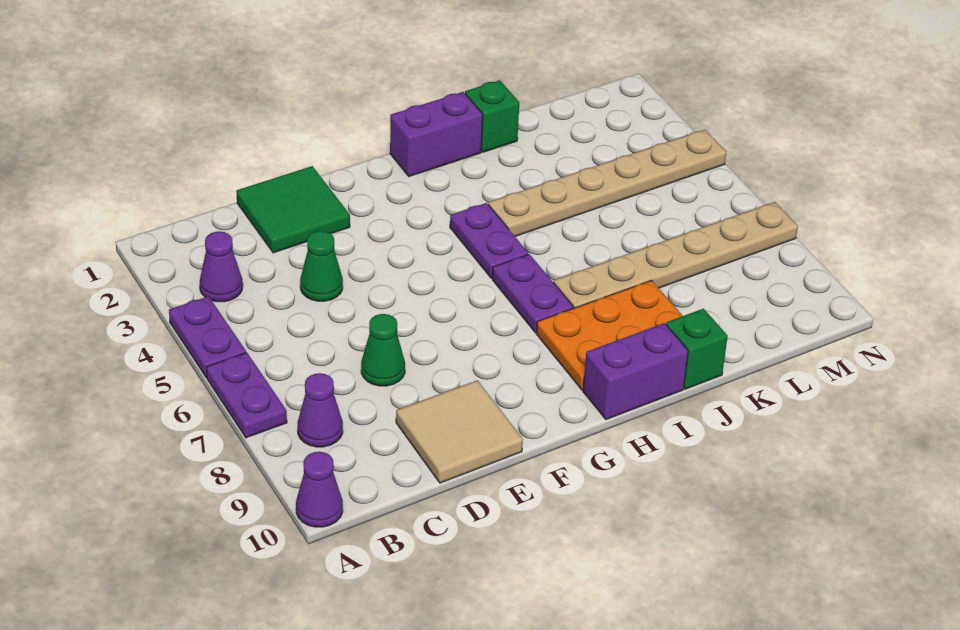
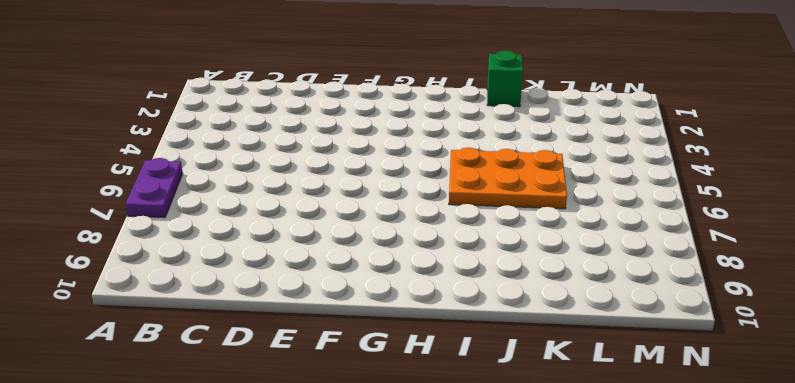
orange 2x3 plate [449,148,567,209] -> orange 2x3 plate moved to [537,280,683,390]
none -> purple 1x2 plate [169,296,246,378]
none -> purple 1x1 cone [296,452,343,527]
none -> purple 1x1 cone [200,231,243,302]

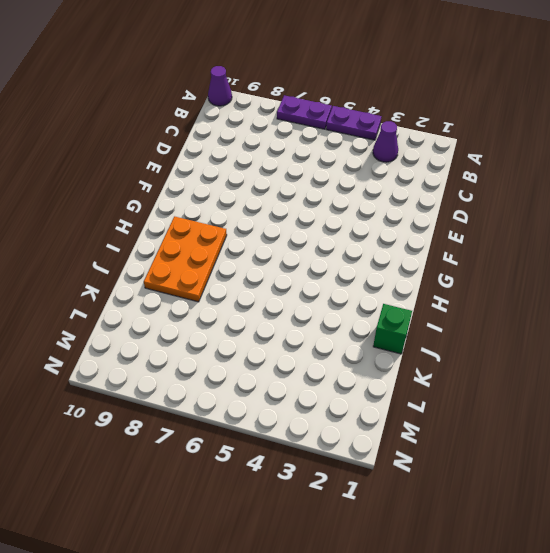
none -> purple 1x1 cone [298,373,343,447]
none -> green 2x2 tile [236,166,350,253]
none -> green 1x1 cone [300,231,343,301]

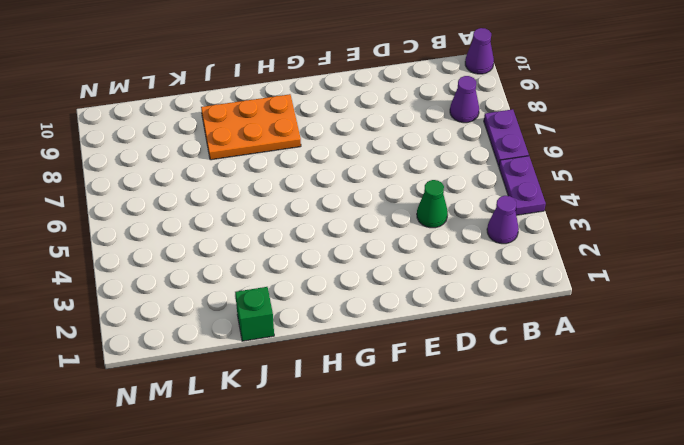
none -> green 2x2 tile [236,166,350,253]
none -> green 1x1 cone [361,314,405,386]
none -> tan 2x2 tile [396,380,523,483]

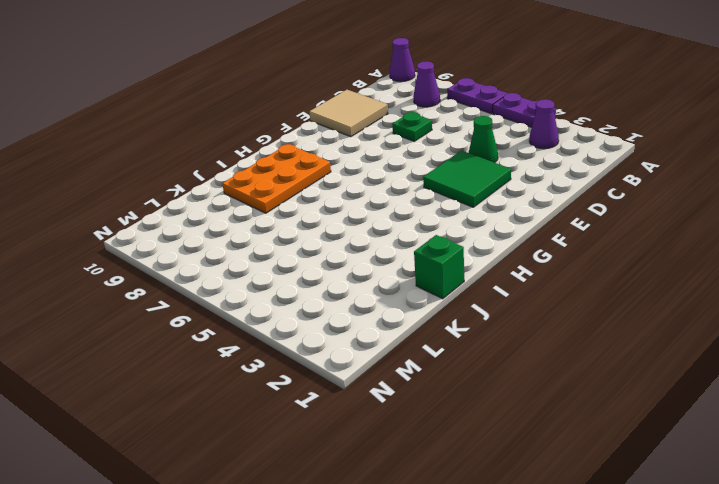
green 1x1 plate [392,112,432,141] -> green 1x1 cone [361,314,405,386]
green 2x2 tile [423,150,511,207] -> green 2x2 tile moved to [236,166,350,253]
none -> purple 1x2 brick [390,92,483,176]
none -> purple 1x2 plate [450,203,529,278]
none -> purple 1x2 plate [492,254,574,333]

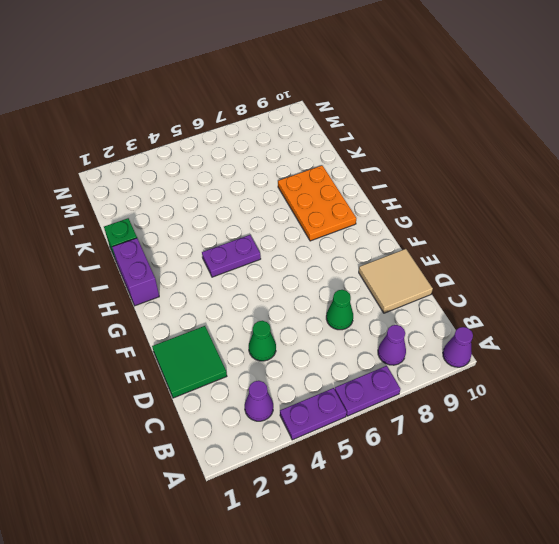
none -> purple 1x2 plate [492,254,574,333]
none -> purple 1x2 brick [583,323,688,420]
none -> tan 1x6 plate [488,129,726,236]

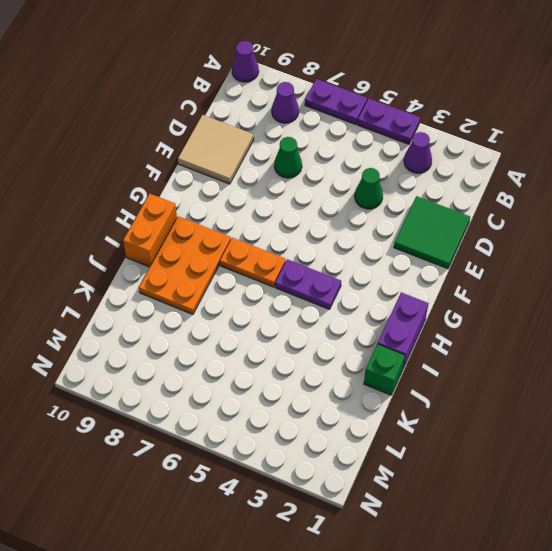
orange 1x2 plate [220,238,286,287] -> purple 1x2 plate [492,254,574,333]
orange 1x2 brick [123,194,177,267] -> purple 1x2 brick [583,323,688,420]
none -> tan 1x6 plate [488,129,726,236]
none -> tan 1x6 plate [554,202,798,308]
none -> green 1x1 brick [666,309,728,389]

